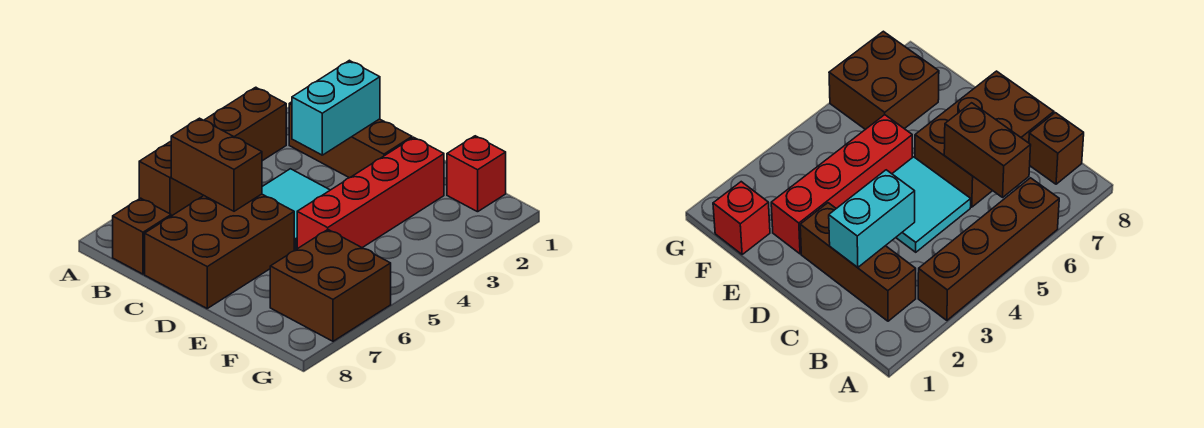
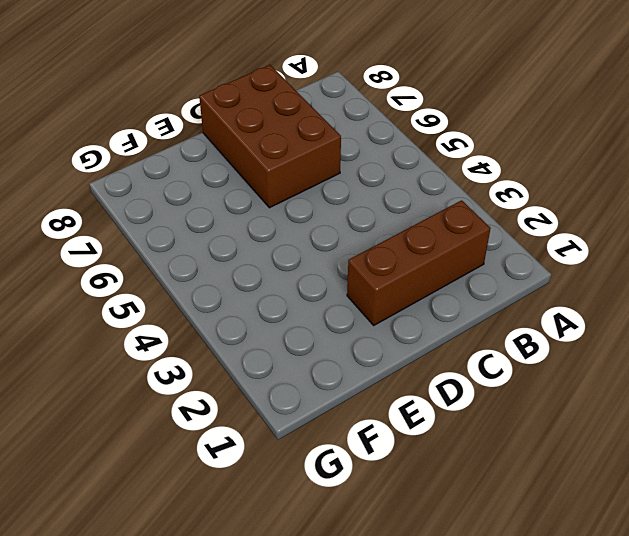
none -> brown 1x4 brick [139,87,286,216]
none -> brown 1x1 brick [113,198,171,274]

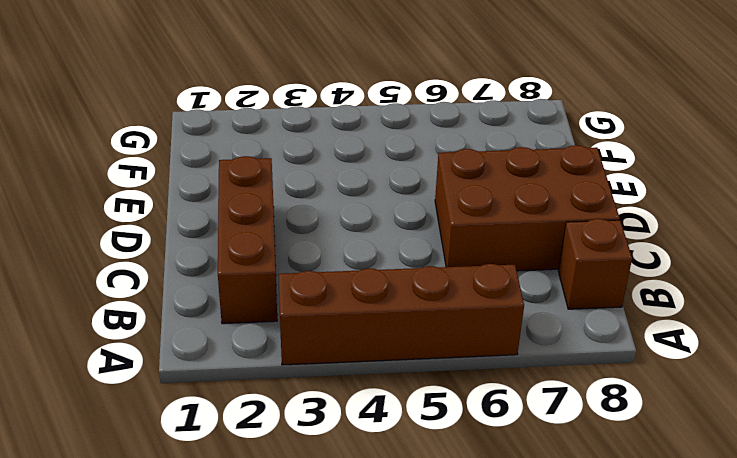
none -> cyan 2x2 tile [262,169,330,251]
none -> red 1x4 brick [297,137,444,249]

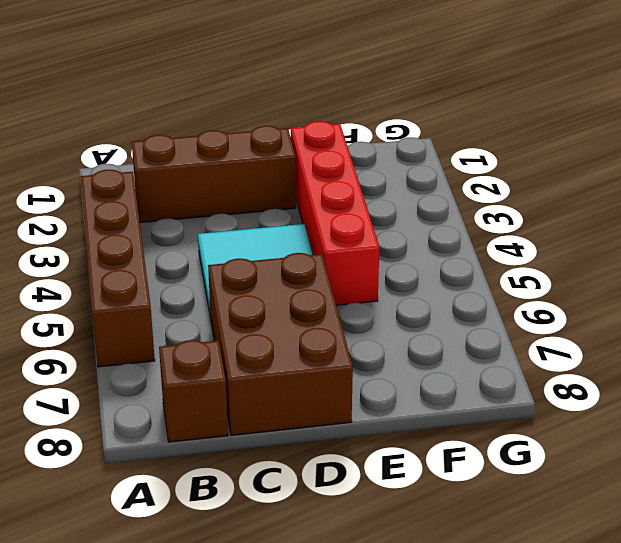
none -> red 1x1 brick [447,136,506,212]
none -> brown 2x2 brick [270,230,391,341]

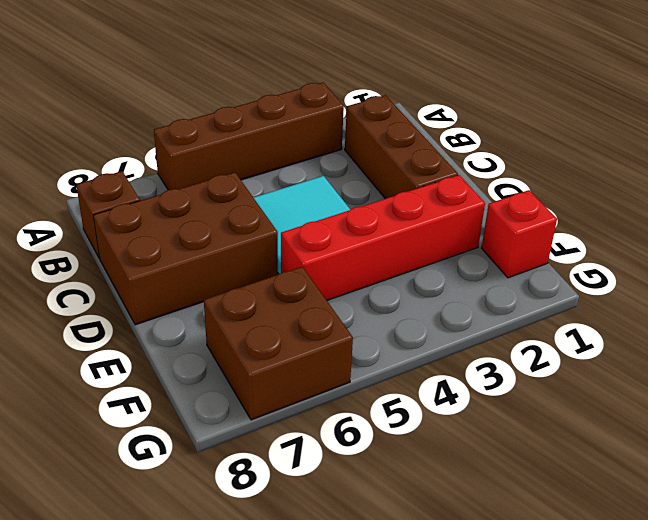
none -> brown 1x2 brick [171,118,262,211]
none -> cyan 1x2 brick [292,60,380,155]

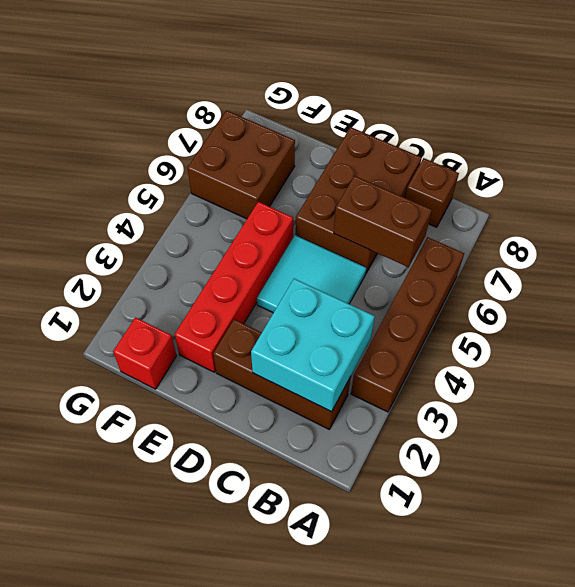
cyan 2x2 brick [251,279,375,412] -> cyan 1x2 brick [292,60,380,155]

